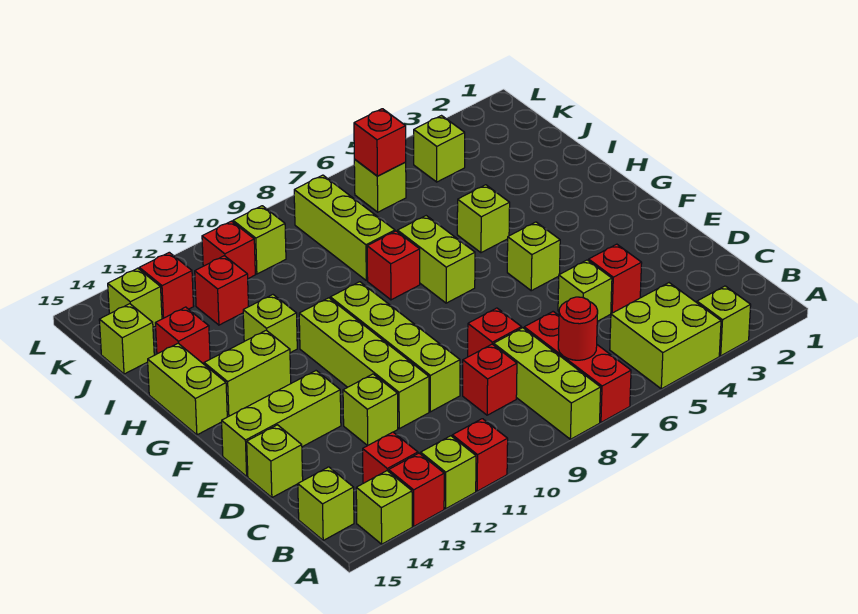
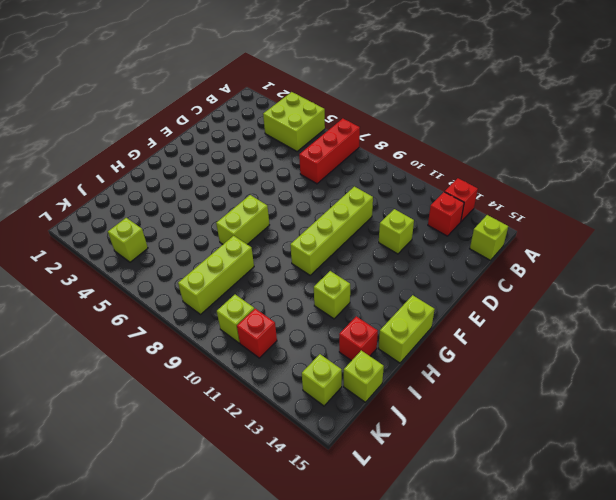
none -> lime 1x1 brick [697,286,751,356]
none -> lime 1x3 brick [494,328,601,439]
none -> red 1x1 brick [452,419,508,491]
none -> lime 1x1 brick [421,436,476,509]

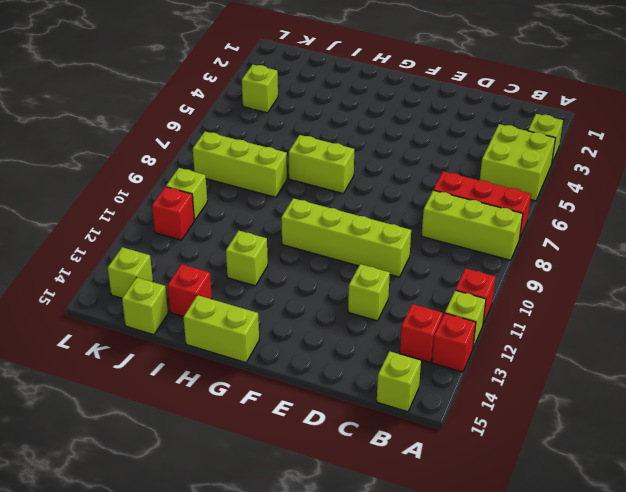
none -> lime 1x1 brick [356,471,412,544]
none -> red 1x1 brick [463,344,517,415]
none -> red 1x1 brick [589,244,642,313]
none -> lime 1x1 brick [558,260,612,321]

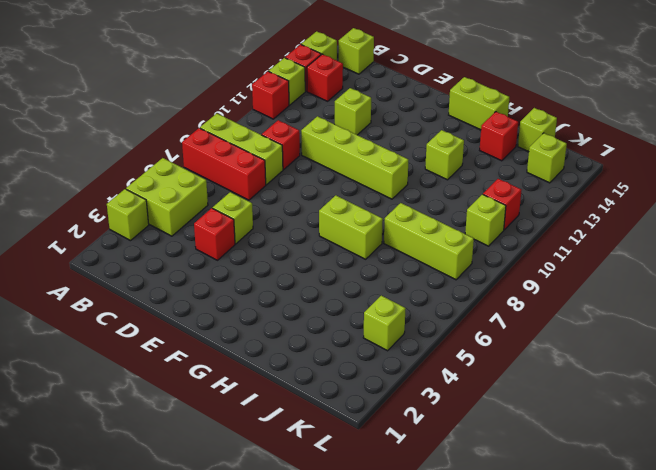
none -> red 1x1 brick [468,308,522,357]
none -> lime 1x4 brick [299,298,429,429]
none -> lime 1x1 brick [247,425,303,498]
none -> lime 1x3 brick [222,371,341,476]

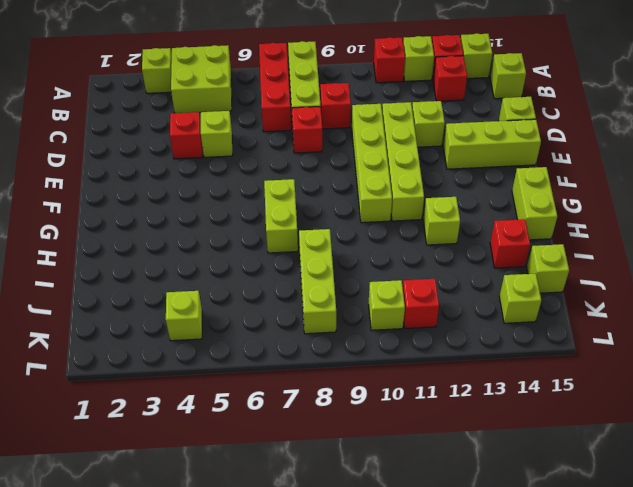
none -> lime 1x1 brick [507,222,560,291]
none -> lime 1x2 brick [204,330,291,417]
none -> lime 1x1 brick [457,185,510,253]
none -> red 1x1 brick [367,231,420,300]

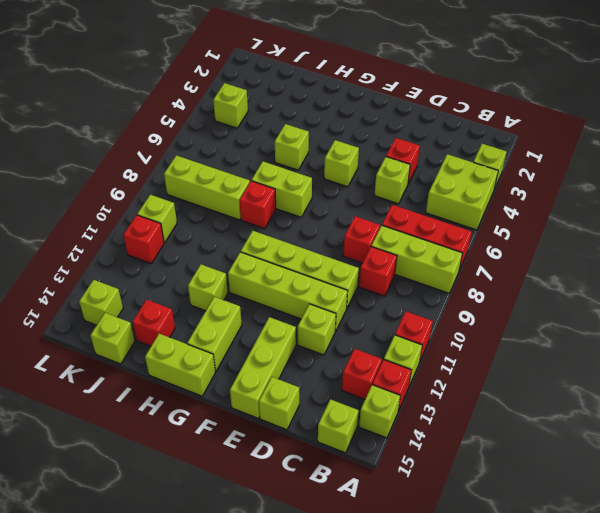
none -> red 1x1 brick [195,256,249,325]
none -> lime 1x1 brick [354,160,406,212]
none -> red 1x1 brick [139,252,194,319]
none -> red 1x1 round brick [558,297,598,360]

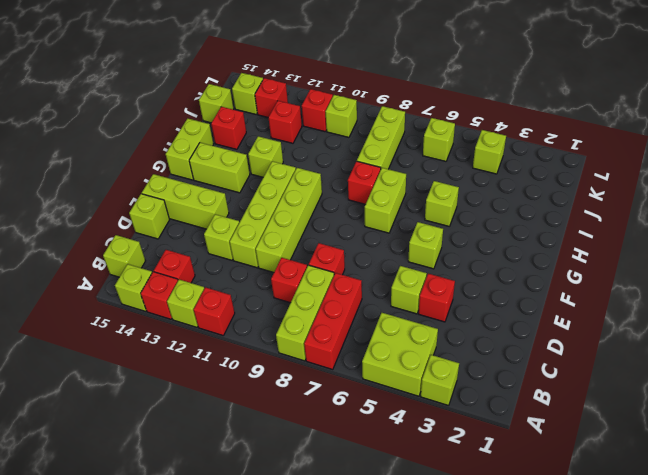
none -> red 1x1 round brick [558,297,598,360]
none -> red 1x1 brick [354,109,406,176]

